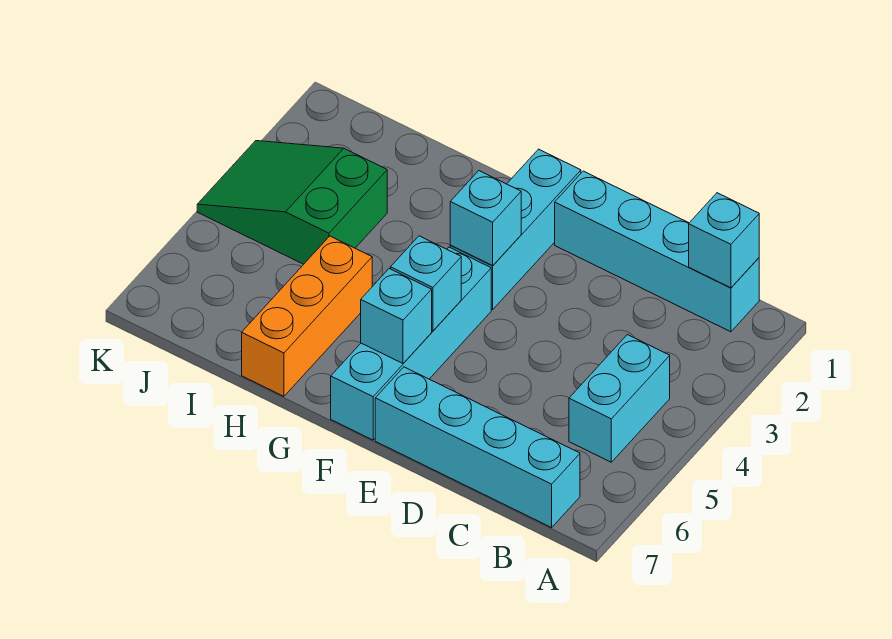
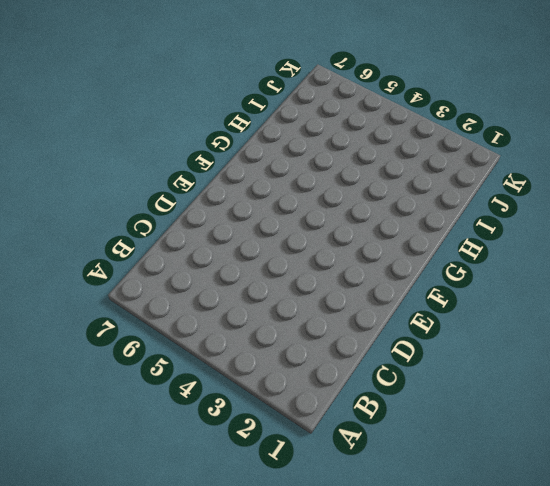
none -> cyan 1x4 brick [555,171,759,332]
none -> cyan 1x2 brick [569,335,670,462]

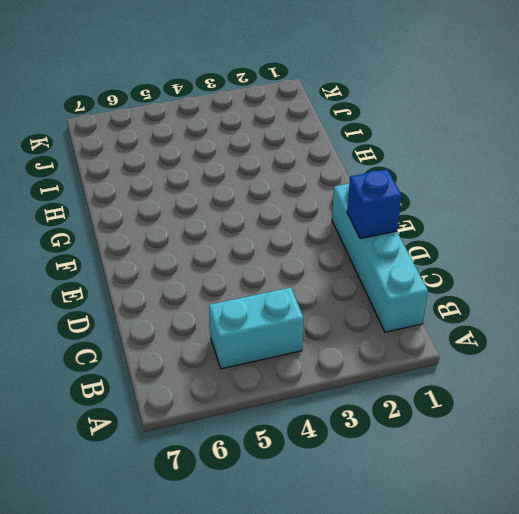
blue 1x1 brick [347,169,402,239] -> none
none -> cyan 1x4 brick [375,367,580,528]
none -> cyan 1x3 brick [450,149,581,309]

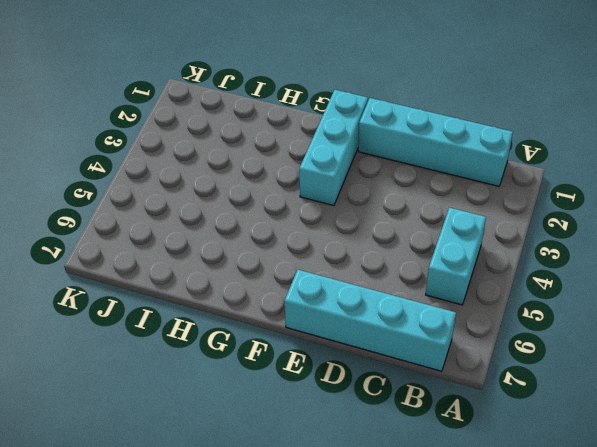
none -> cyan 1x4 brick [331,247,491,440]
none -> orange 1x3 brick [242,236,372,396]

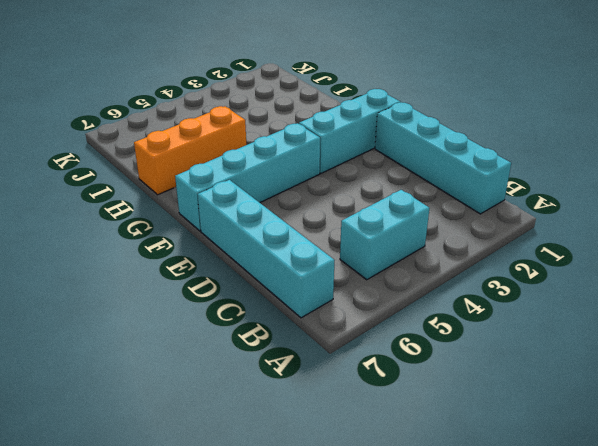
none -> green 2x3 slope [197,141,387,264]
none -> cyan 1x1 brick [689,193,759,288]

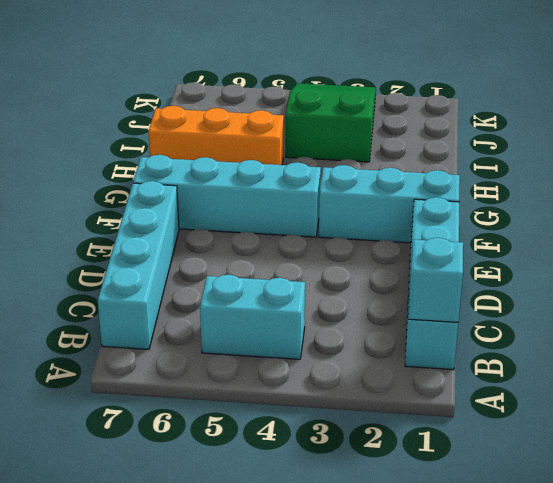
none -> cyan 1x1 brick [450,171,521,266]
none -> cyan 1x1 brick [391,236,461,331]

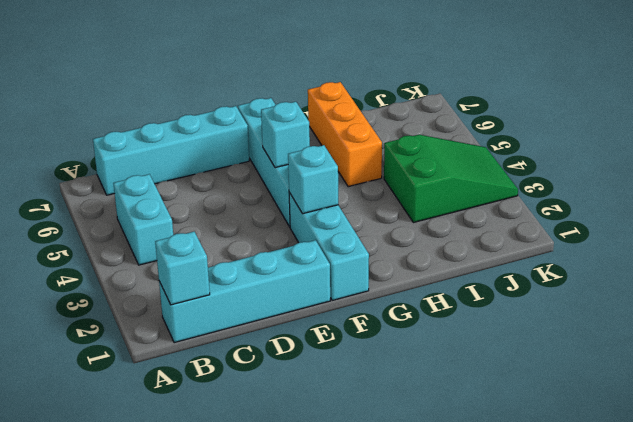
none -> cyan 1x1 brick [361,269,432,363]

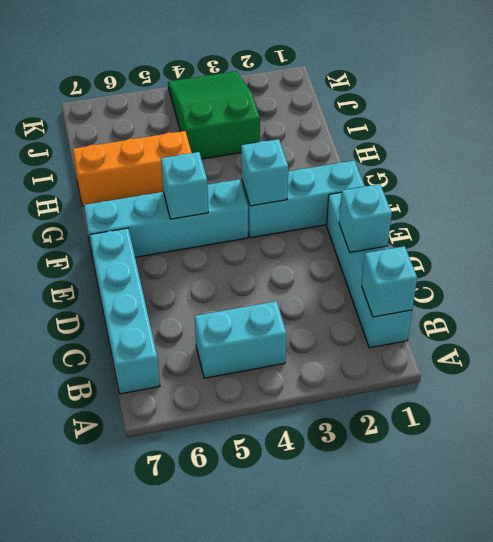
cyan 1x1 brick [339,184,392,252] -> cyan 1x1 brick moved to [361,269,432,363]

